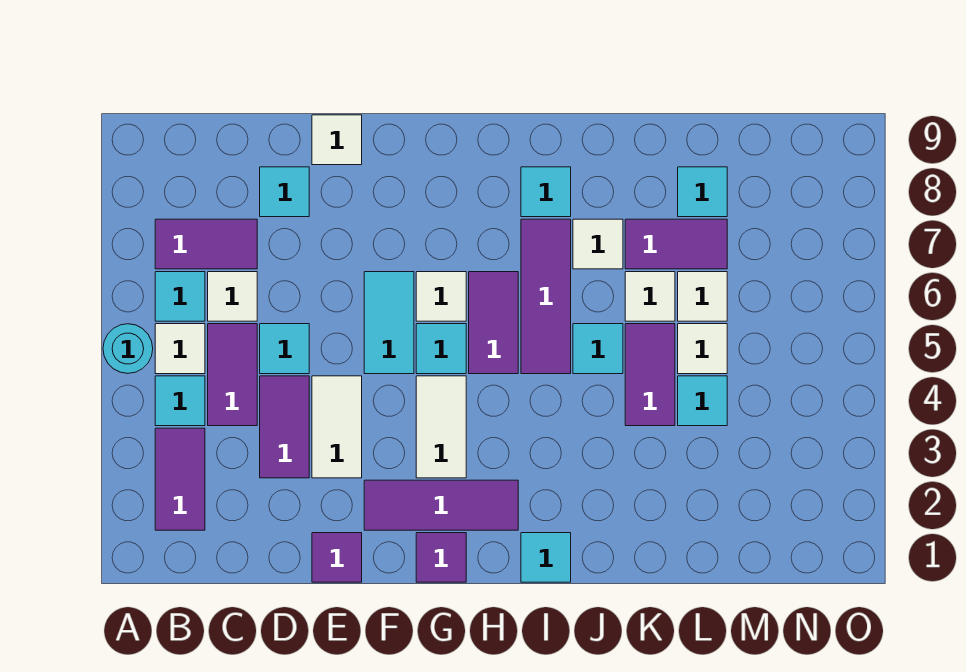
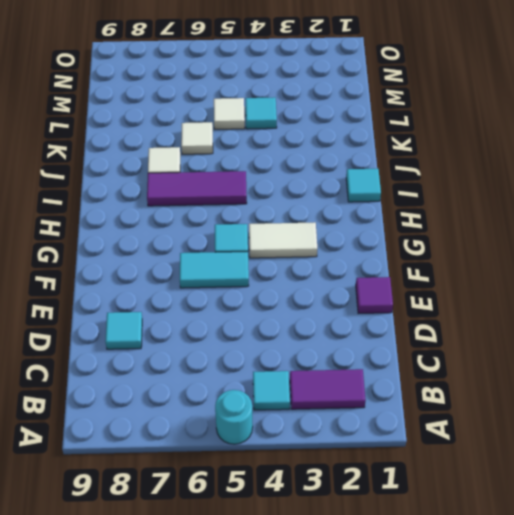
none -> white 1x1 tile [155,324,205,374]
none -> cyan 1x1 tile [155,272,205,321]
none -> purple 1x2 tile [155,219,257,269]
none -> purple 1x2 tile [208,324,257,426]

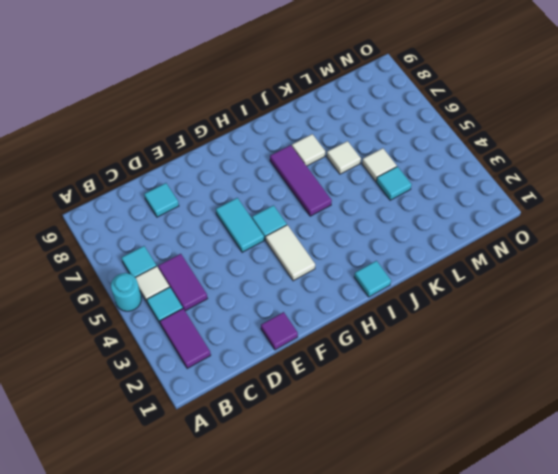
none -> purple 1x2 tile [155,219,257,269]
none -> white 1x1 tile [208,272,257,321]
none -> purple 1x2 tile [260,376,309,478]
none -> cyan 1x1 tile [260,324,309,374]

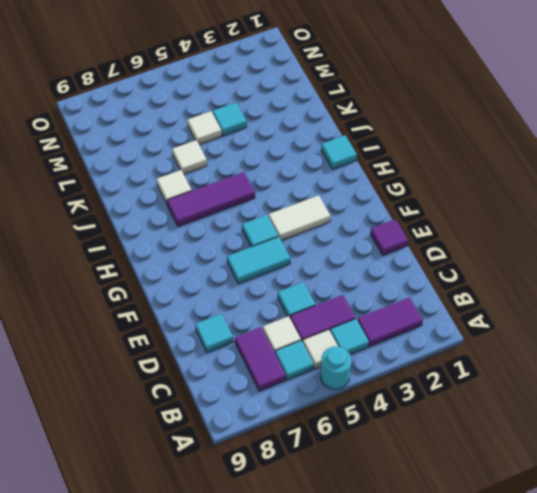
none -> purple 1x2 tile [260,376,309,478]
none -> white 1x2 tile [312,376,362,478]
none -> white 1x1 tile [312,115,362,165]
none -> purple 1x3 tile [364,480,518,530]

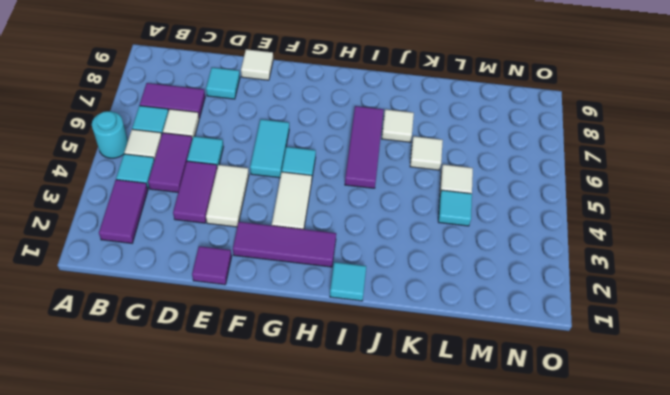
none -> purple 1x1 tile [416,533,466,582]
none -> white 1x1 tile [416,272,466,321]
none -> purple 1x2 tile [469,272,518,374]
none -> cyan 1x1 tile [521,167,571,217]

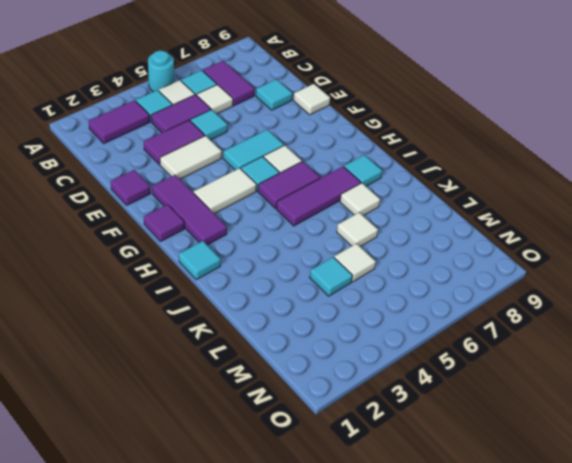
none -> cyan 1x1 tile [573,324,623,374]
none -> purple 1x2 tile [625,324,675,426]
none -> purple 1x2 tile [625,219,727,269]
none -> white 1x1 tile [678,272,727,321]

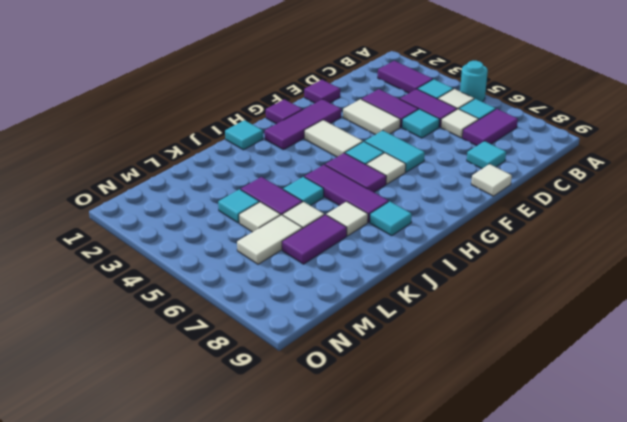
white 1x2 tile [237,215,302,264] -> white 1x1 tile [678,272,727,321]
none -> cyan 1x1 tile [678,167,727,217]

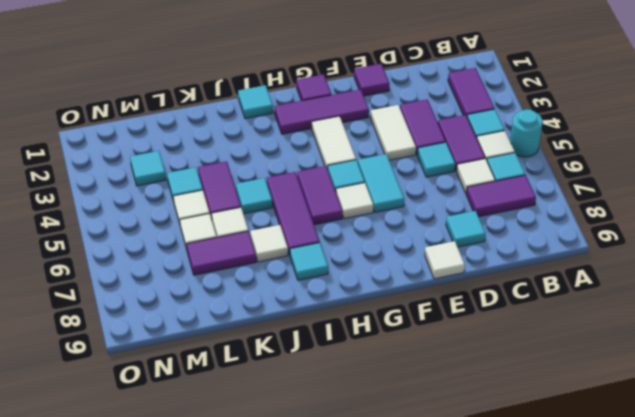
cyan 1x1 tile [130,151,166,186] -> cyan 1x1 tile moved to [678,167,727,217]

